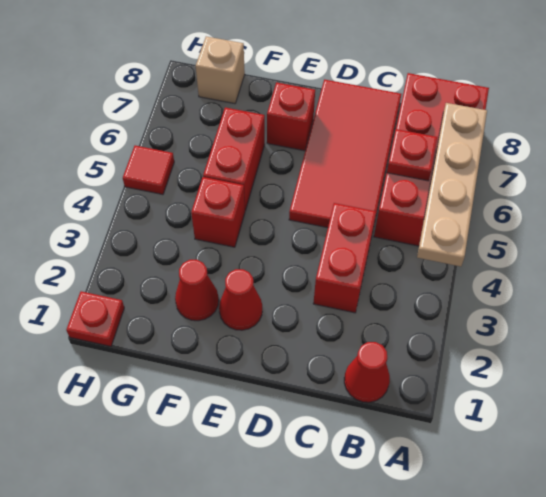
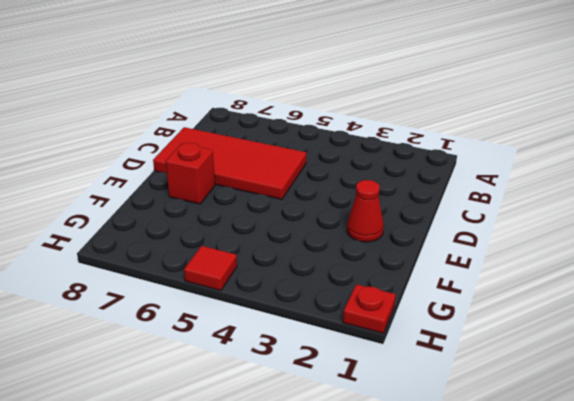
none -> red 2x4 brick [374,73,489,246]
none -> red 1x1 cone [344,342,390,402]
none -> red 1x2 brick [313,203,376,313]

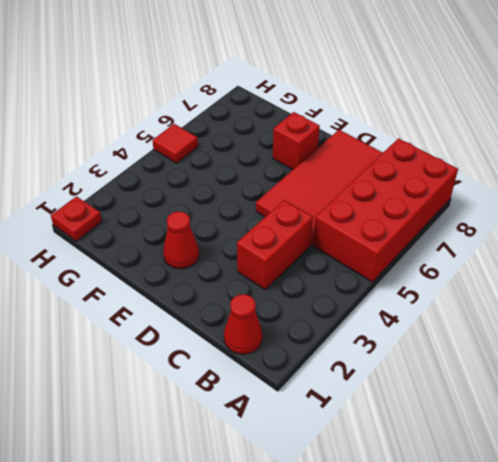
none -> red 1x1 cone [175,260,219,321]
none -> red 1x1 brick [191,177,245,247]
none -> red 1x2 brick [203,108,265,211]

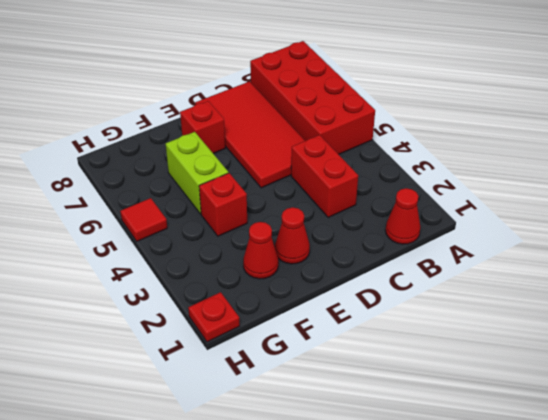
lime 1x2 brick [166,132,228,214] -> red 1x2 brick [203,108,265,211]
none -> tan 1x1 brick [196,36,245,104]
none -> tan 1x4 plate [417,103,487,266]
none -> red 1x1 plate [387,129,437,181]

